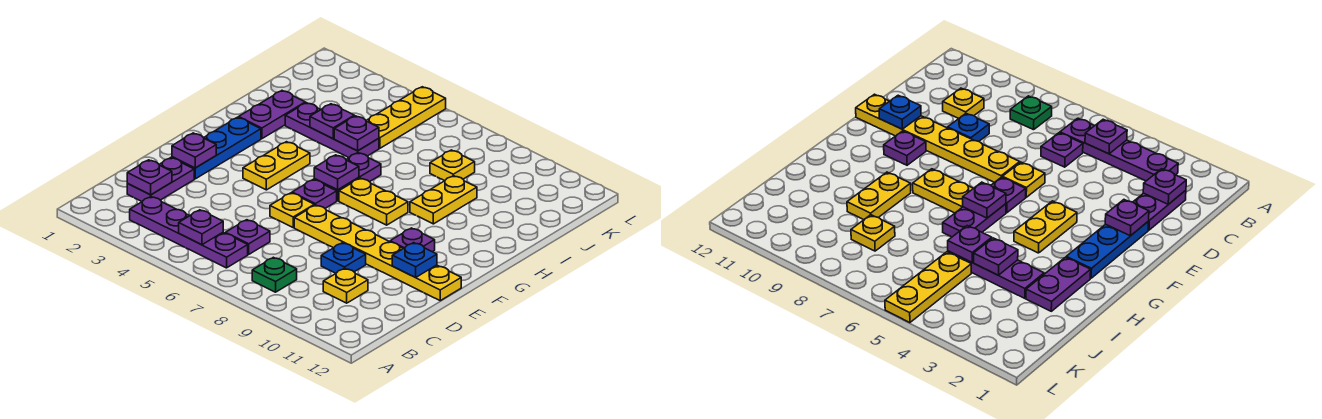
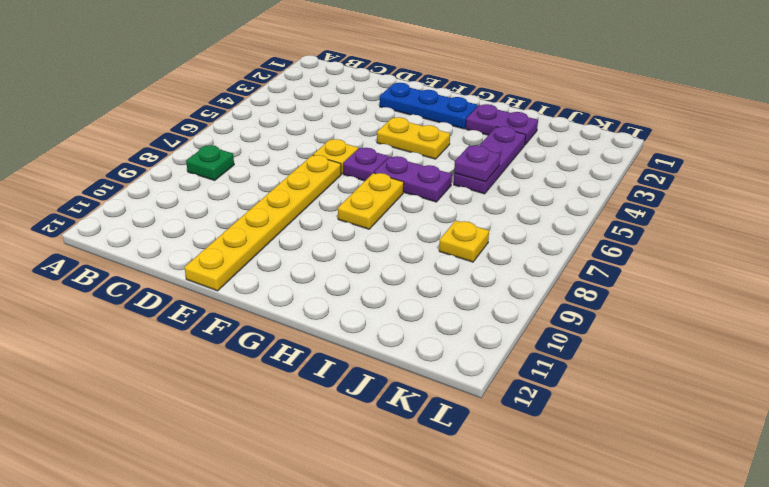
none -> purple 1x4 plate [130,197,248,268]
none -> purple 1x2 plate [127,158,194,201]
none -> purple 1x1 plate [225,220,270,254]

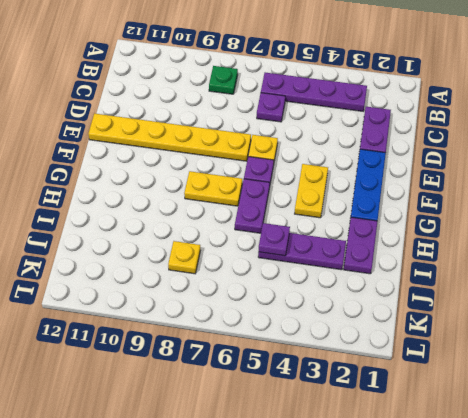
none -> yellow 1x1 plate [323,268,368,303]
none -> blue 1x1 plate [321,243,366,273]
none -> purple 1x1 plate [390,228,435,252]

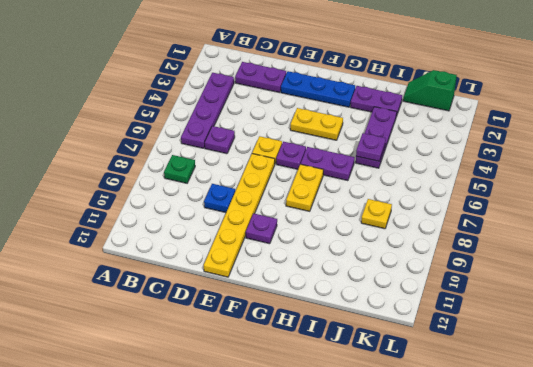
green 1x2 slope [403,70,457,111] -> none
none -> yellow 1x1 plate [323,268,368,303]
none -> yellow 1x2 plate [410,176,477,224]
none -> yellow 1x3 plate [366,87,446,148]

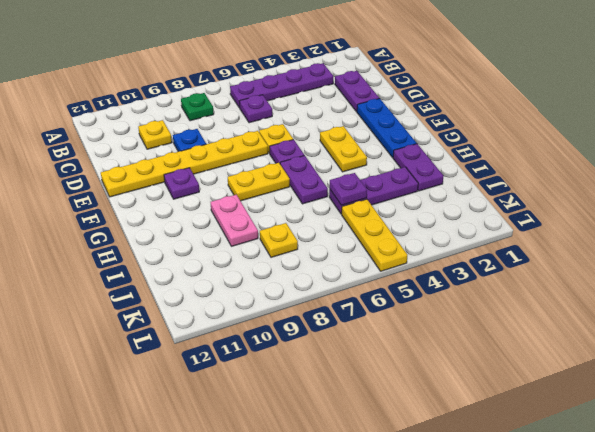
pink 1x2 plate [211,195,258,246] -> yellow 1x2 plate [410,176,477,224]
none -> purple 1x1 plate [179,210,223,245]
none -> purple 1x1 plate [127,160,172,195]
none -> purple 1x1 plate [172,133,216,168]

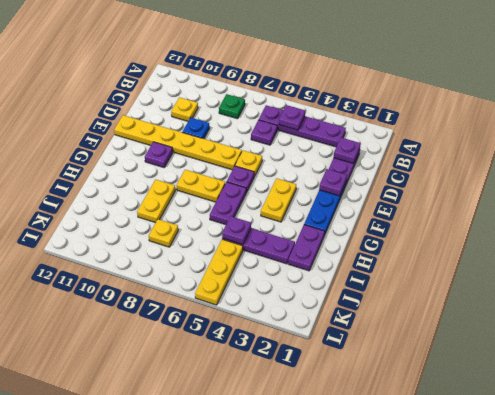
none -> blue 1x1 plate [392,243,437,277]
none -> purple 1x1 plate [314,155,359,190]
none -> purple 1x1 plate [310,104,354,139]

